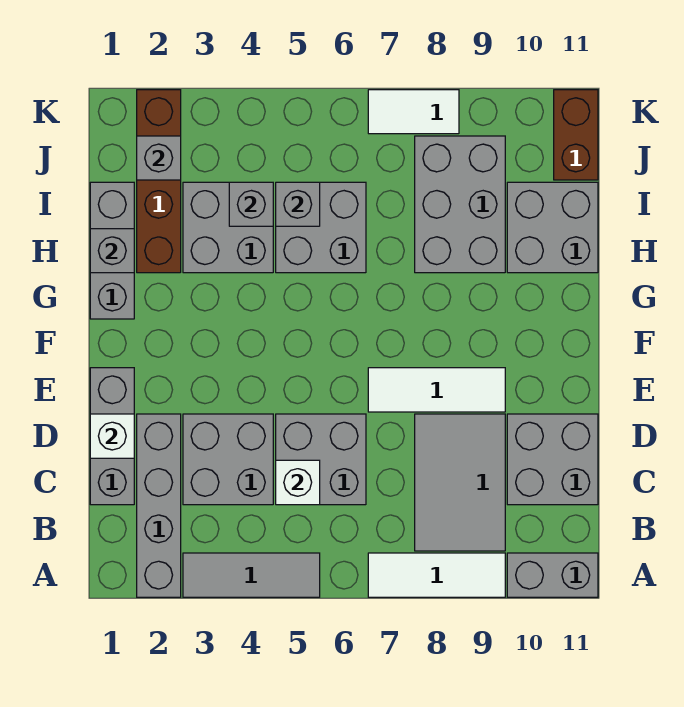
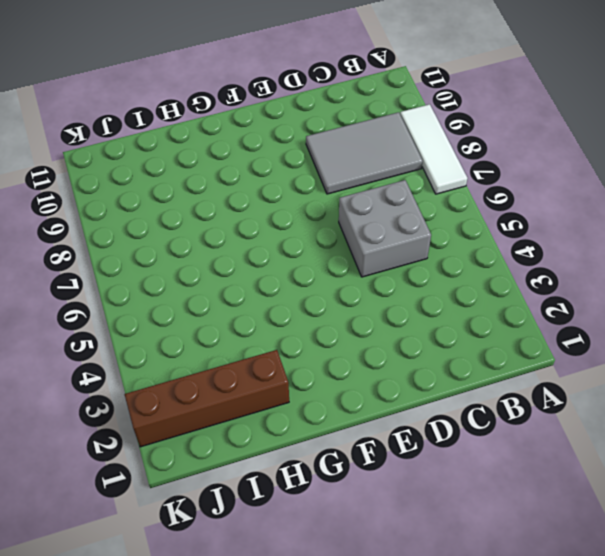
none -> grey 1x4 brick [137,414,181,597]
none -> grey 1x3 tile [183,553,320,597]
none -> grey 1x2 brick [507,553,598,597]

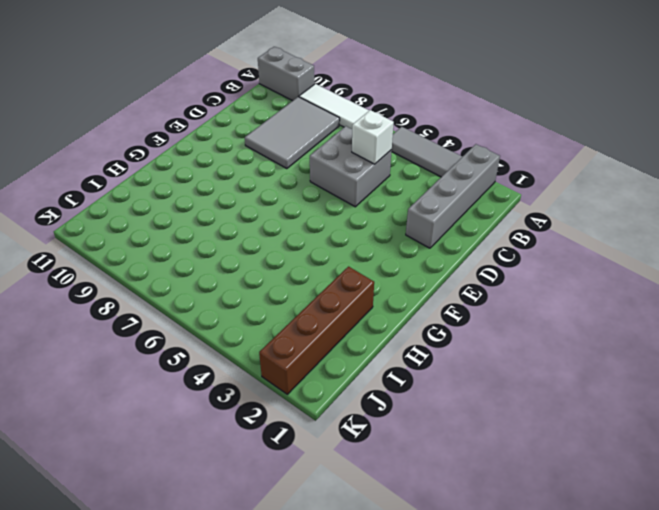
none -> grey 1x3 brick [90,368,134,505]
none -> grey 2x2 brick [183,414,273,505]
none -> grey 2x2 brick [507,414,598,505]

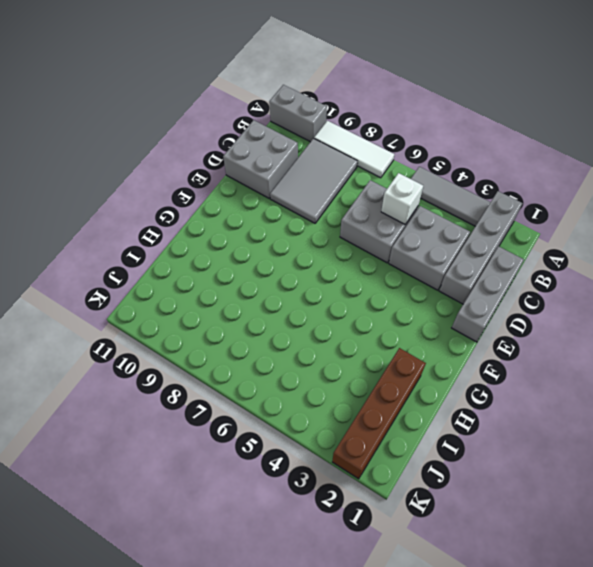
none -> white 1x3 tile [368,368,505,412]
none -> grey 1x3 brick [90,182,134,319]
none -> grey 2x2 brick [183,182,273,273]

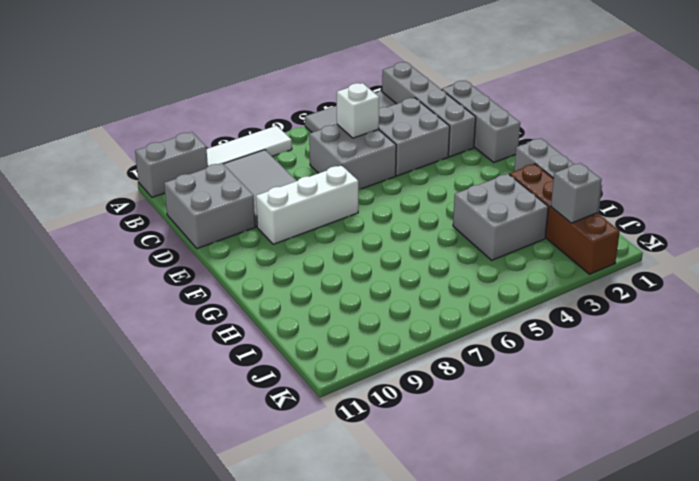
white 1x3 brick [256,165,358,244] -> white 1x3 tile [368,368,505,412]
none -> grey 2x2 brick [276,182,366,273]
none -> grey 2x3 brick [415,136,505,273]
none -> grey 2x2 brick [507,182,598,273]

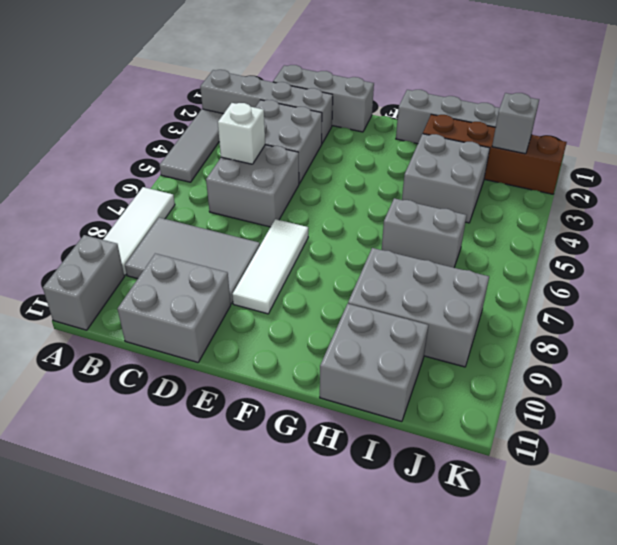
grey 1x2 brick [382,198,467,268] -> grey 2x2 brick [276,182,366,273]
none -> brown 1x2 brick [554,90,598,180]
none -> white 1x2 tile [368,90,459,134]
none -> white 1x1 brick [90,414,134,458]

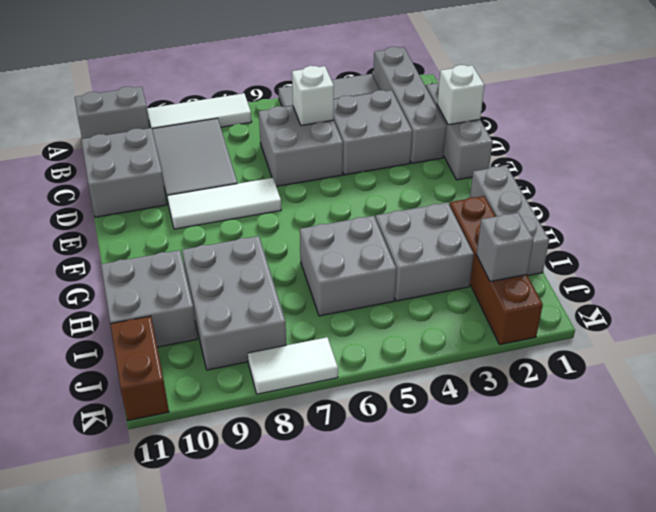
none -> grey 1x1 brick [90,229,134,273]
none -> grey 1x1 brick [229,182,273,226]
none -> grey 1x1 brick [276,182,320,226]

